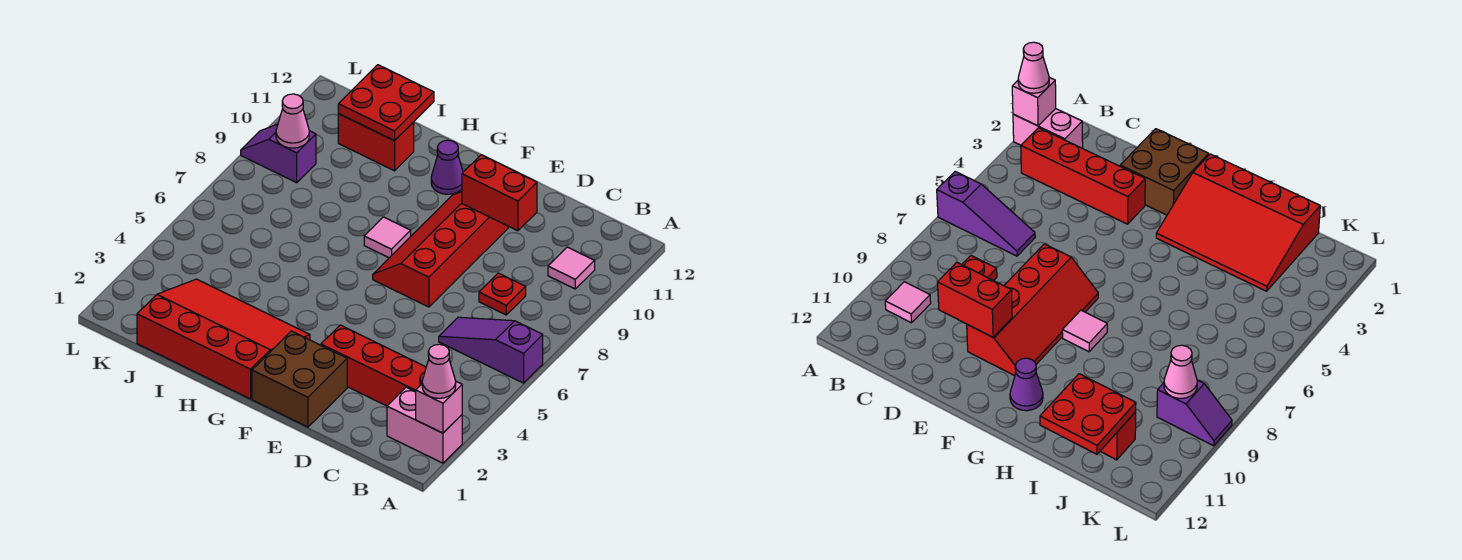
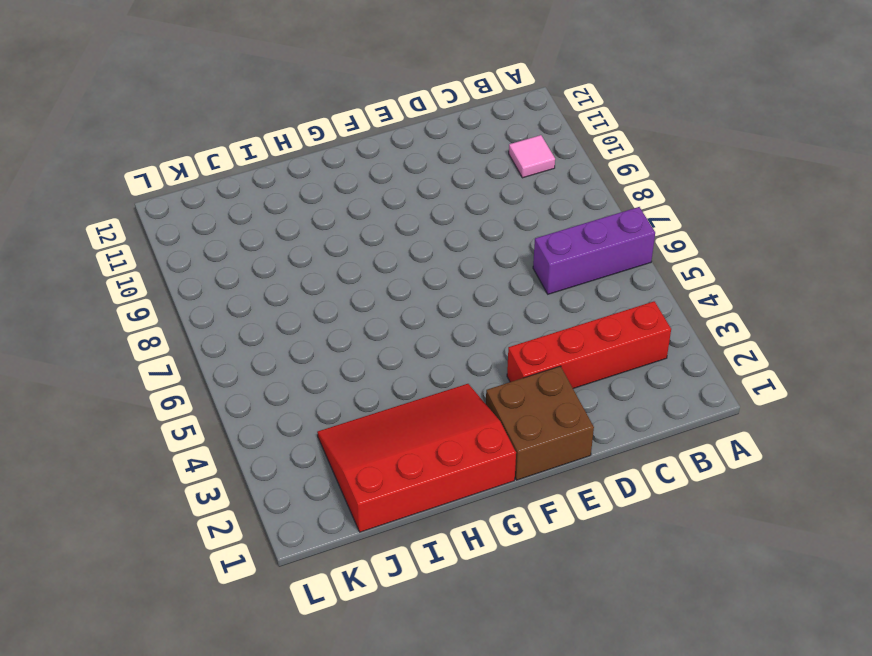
purple 1x3 brick [533,207,655,294] -> purple 1x3 slope [439,317,543,383]
none -> pink 1x2 brick [387,387,462,463]
none -> red 1x1 plate [479,273,526,315]
none -> red 2x4 slope [373,192,508,307]

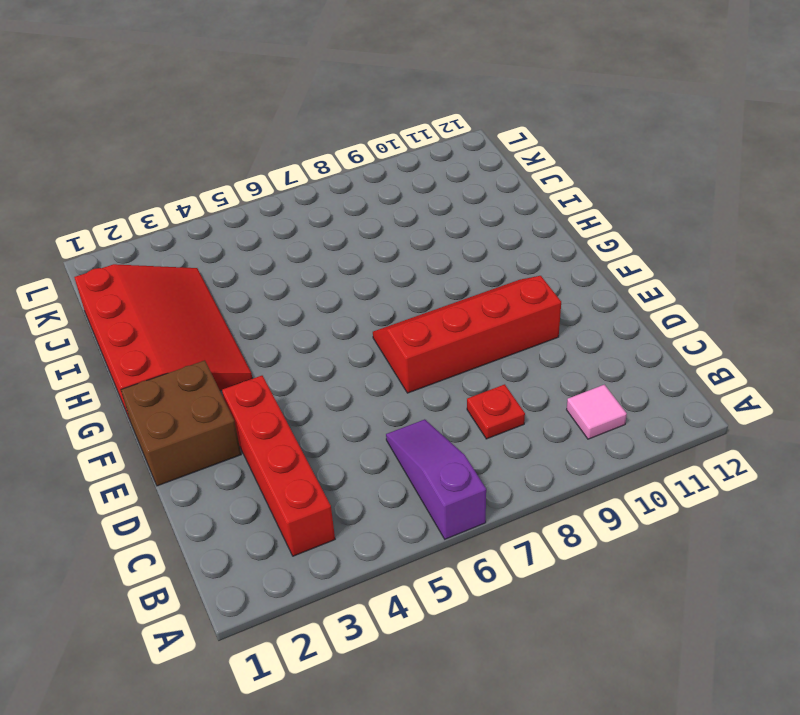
none -> pink 1x2 brick [387,387,462,463]
none -> pink 1x1 tile [364,217,411,258]
none -> purple 1x1 cone [431,140,463,194]

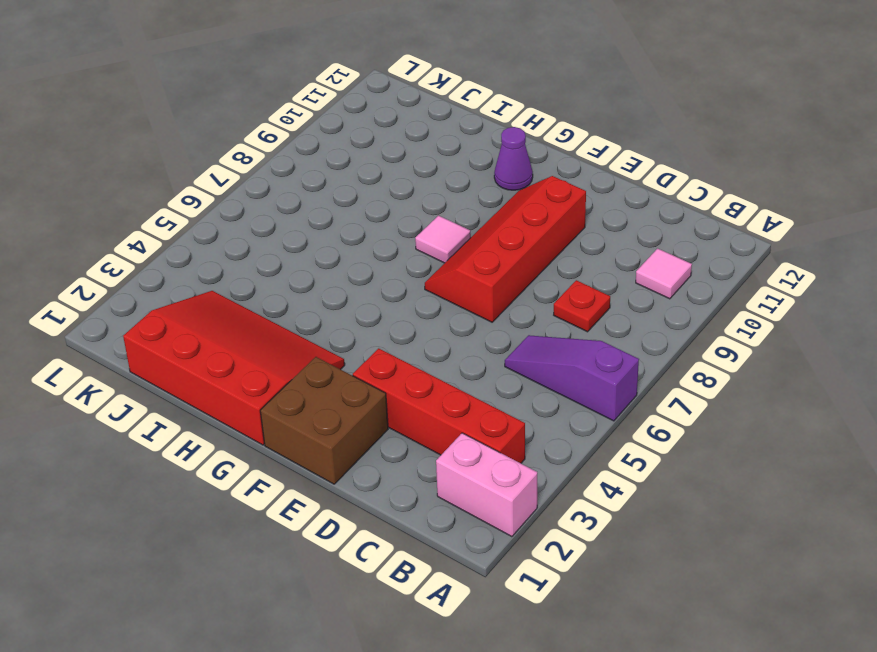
none -> red 1x2 brick [338,114,414,171]
none -> purple 1x2 slope [241,124,316,183]
none -> pink 1x1 brick [416,382,462,433]

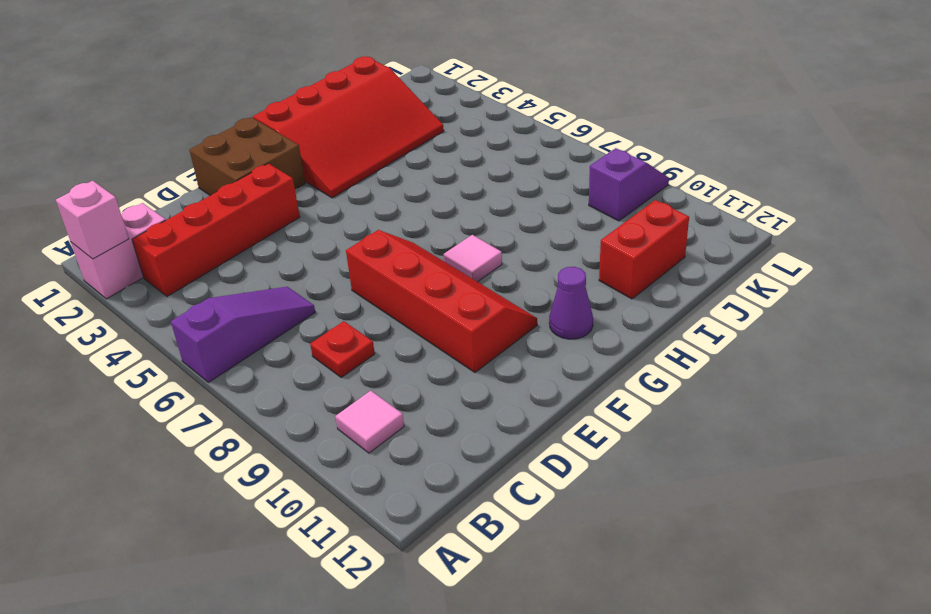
none -> red 1x2 brick [462,155,537,231]
none -> red 2x2 plate [338,65,434,141]
none -> pink 1x1 cone [276,94,309,148]

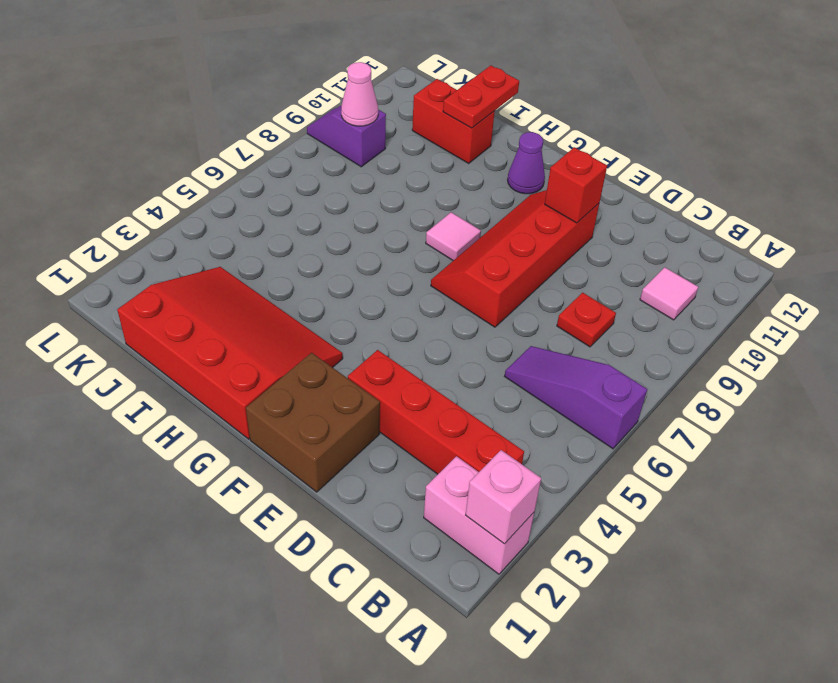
red 1x1 brick [545,147,607,223] -> red 1x2 brick [462,155,537,231]
red 1x2 plate [443,65,519,128] -> red 2x2 plate [338,65,434,141]
none -> pink 1x1 cone [422,344,456,398]

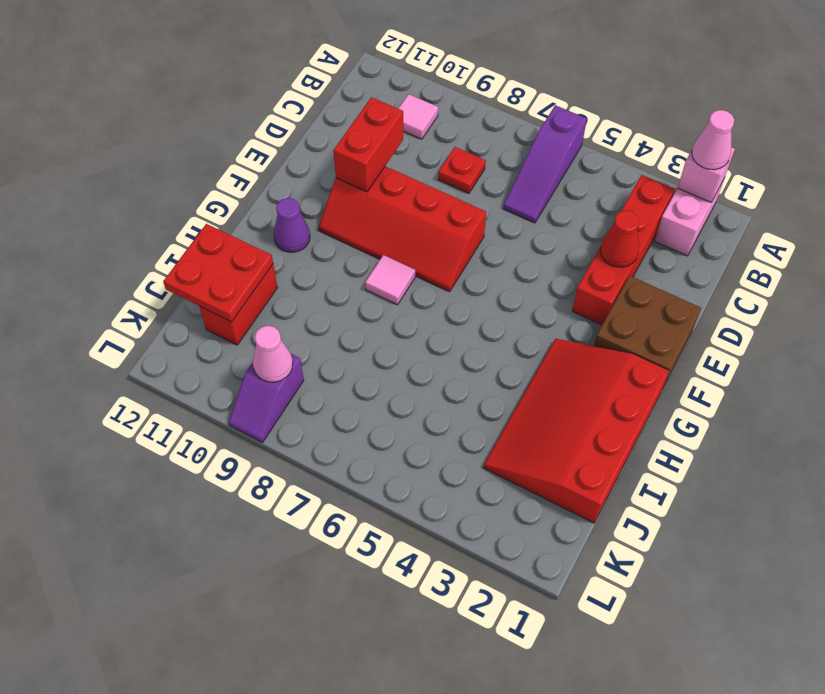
red 1x1 cone [601,210,639,267] -> none

